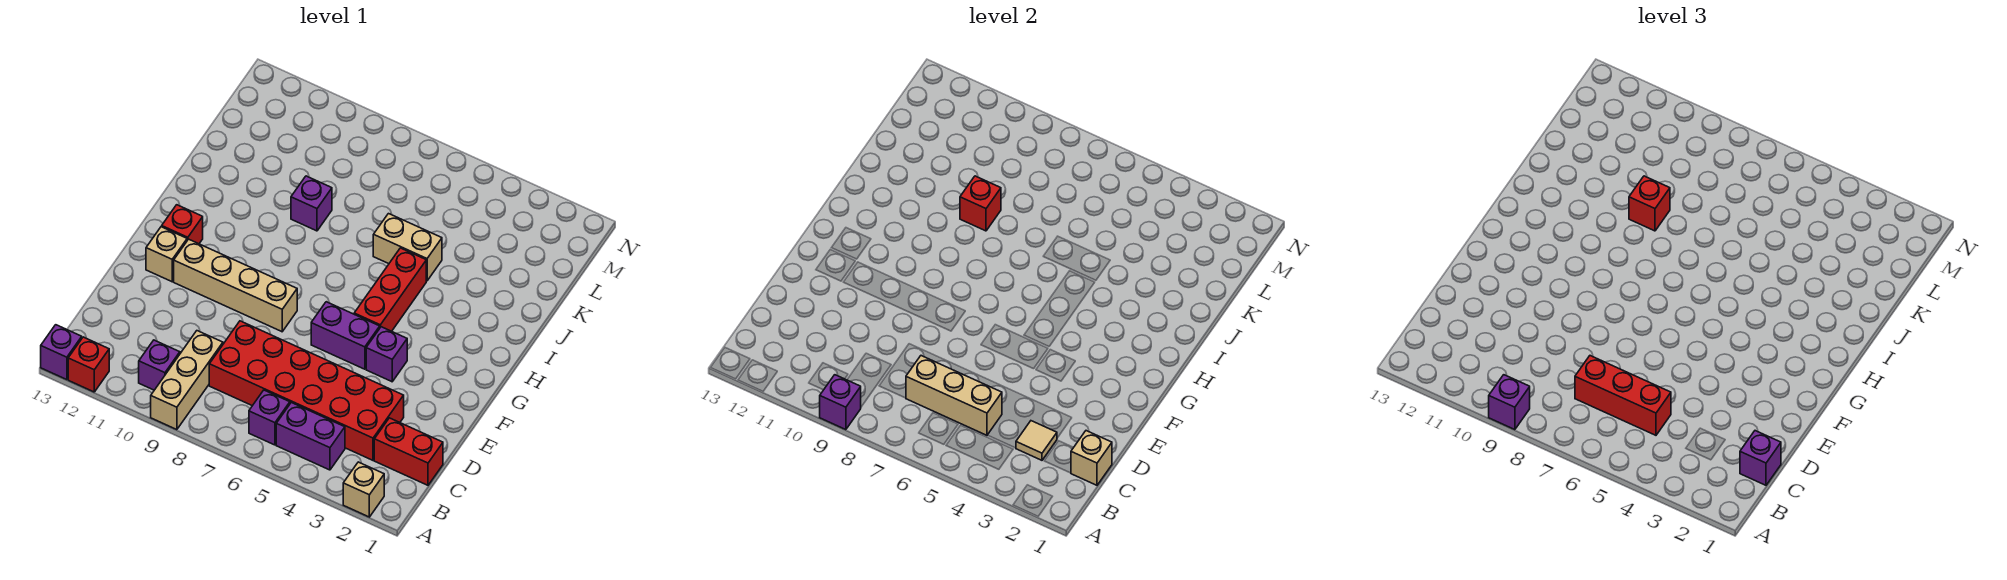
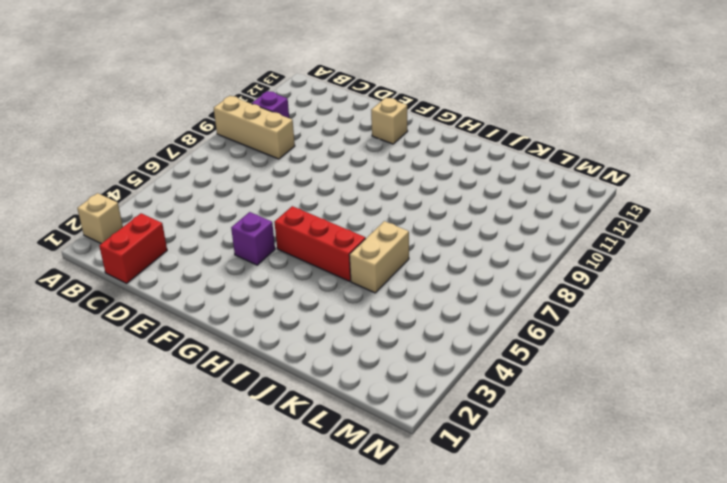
none -> red 1x1 brick [68,337,109,392]
none -> purple 1x1 brick [41,325,82,380]
none -> purple 1x2 brick [276,403,345,470]

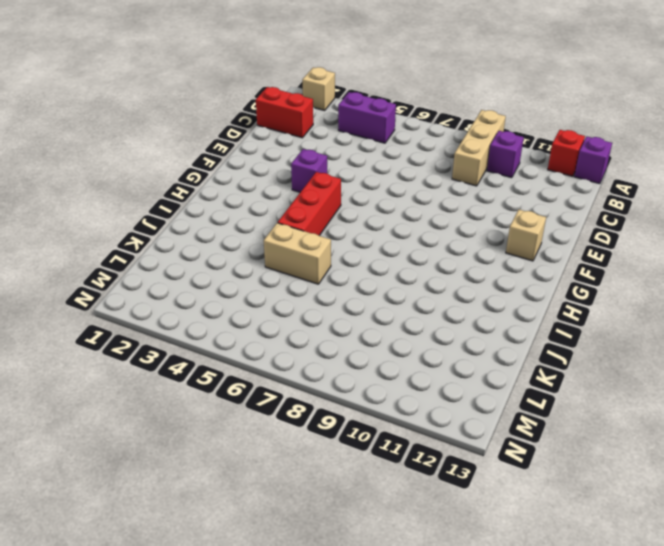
none -> purple 1x1 brick [249,390,290,445]
none -> red 2x6 brick [209,321,404,460]
none -> purple 1x2 brick [311,302,380,369]

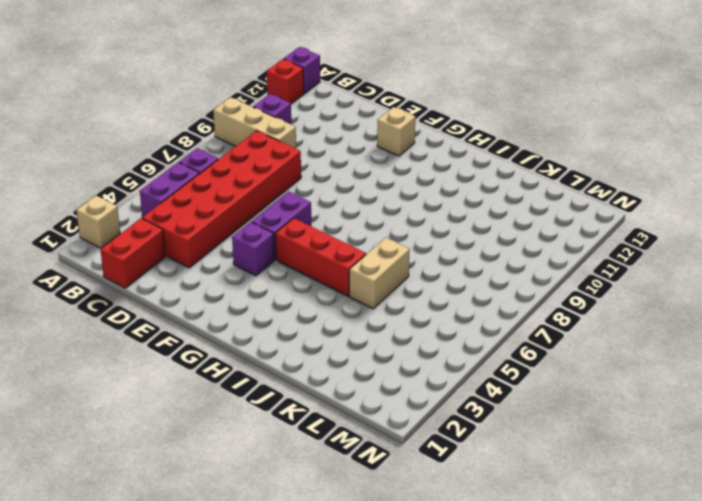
none -> tan 1x4 brick [174,239,297,332]
none -> red 1x1 brick [162,205,203,244]
none -> purple 1x1 brick [291,176,332,231]

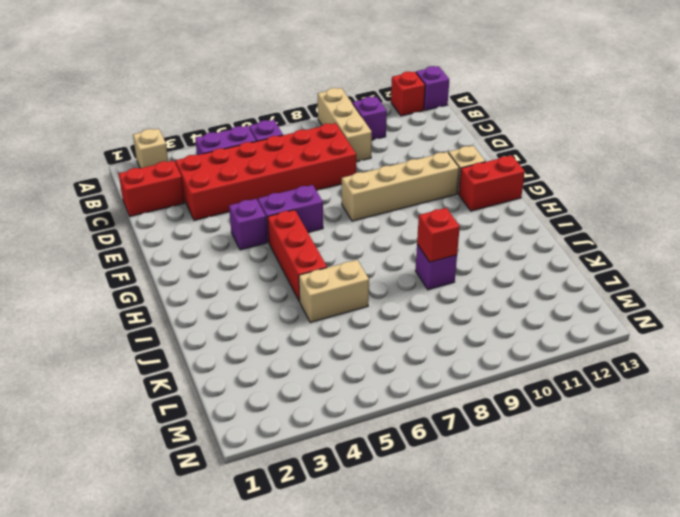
red 1x2 brick [459,155,525,211] -> red 1x1 brick [162,205,203,244]
none -> purple 1x1 brick [820,375,861,430]
none -> tan 1x1 brick [1071,431,1112,485]
none -> tan 1x1 tile [1016,421,1057,460]

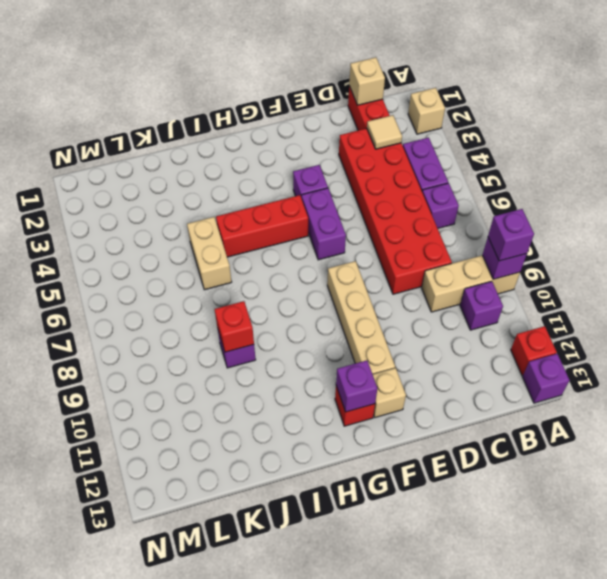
purple 1x1 brick [336,360,378,412] -> purple 1x1 brick moved to [1740,431,1781,485]
none -> tan 1x3 brick [906,356,1002,435]
none -> red 1x3 brick [1575,356,1671,435]
none -> red 1x1 brick [1629,176,1670,231]

